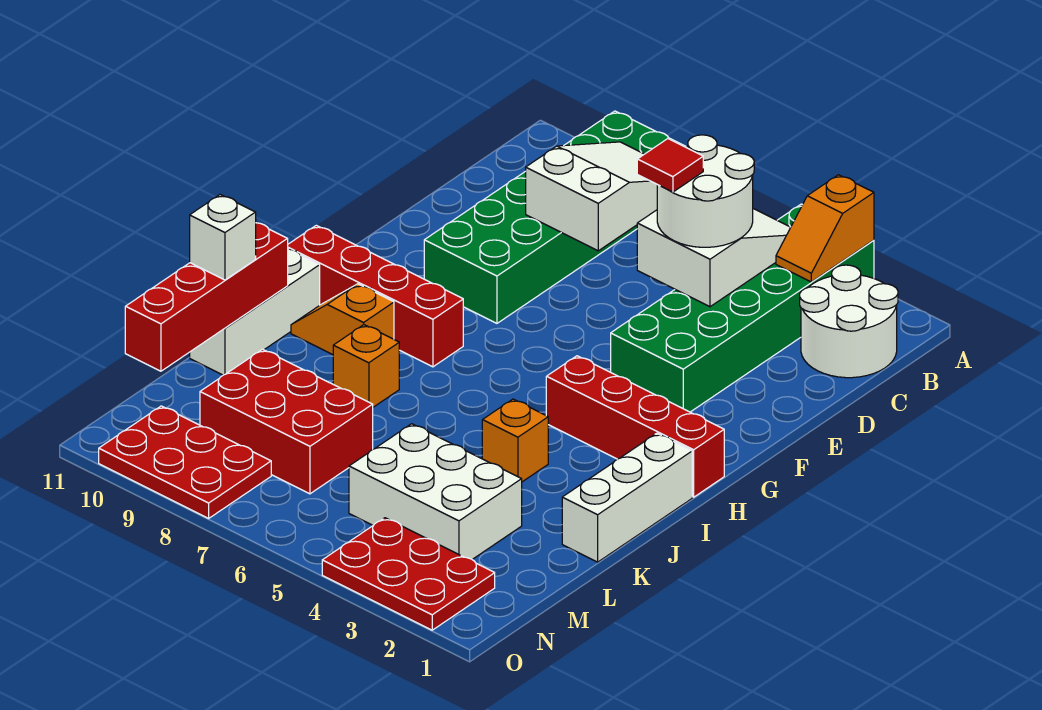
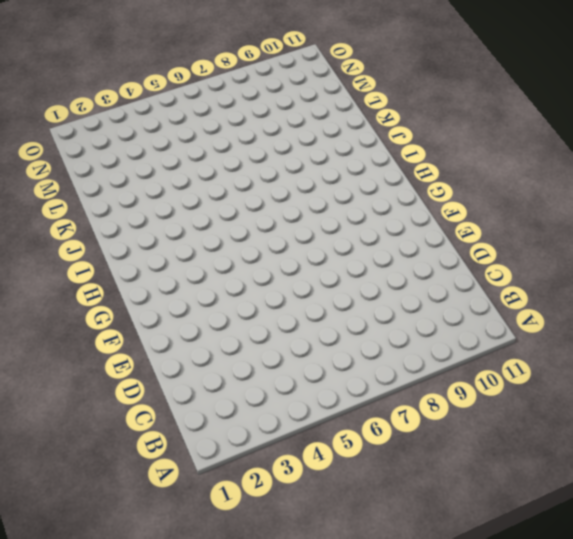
none -> green 2x6 brick [611,204,874,412]
none -> green 2x6 brick [424,111,686,323]
none -> white 2x2 round brick [800,265,898,378]

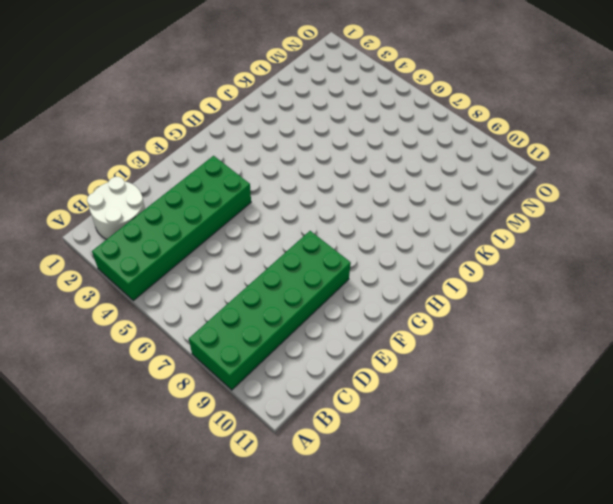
none -> red 1x4 brick [546,356,724,497]
none -> red 1x4 brick [288,225,463,367]
none -> white 1x3 brick [562,433,692,562]

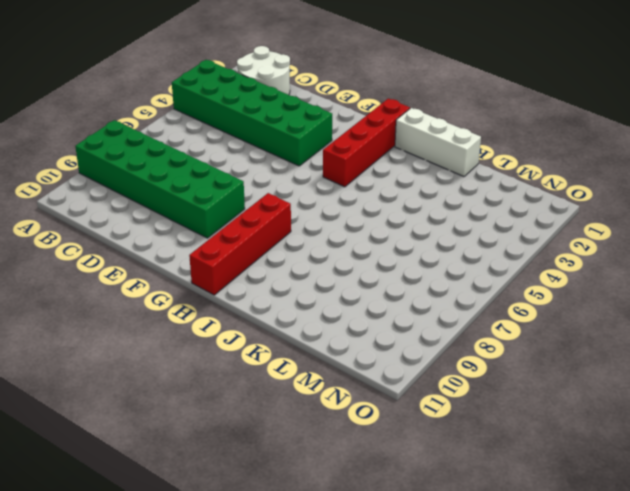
none -> orange 1x2 slope [291,284,394,355]
none -> white 1x3 brick [190,249,320,375]
none -> orange 1x1 brick [482,399,548,482]

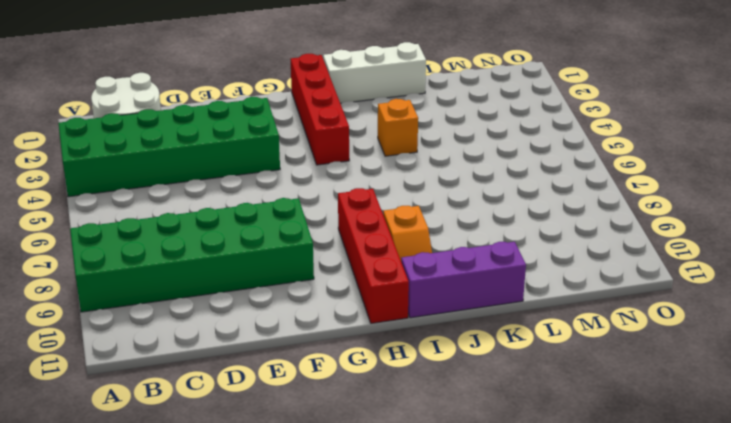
purple 1x3 brick [401,242,526,318] -> white 1x3 brick [190,249,320,375]
none -> orange 1x1 brick [333,325,399,407]
none -> white 2x3 brick [349,424,522,559]
none -> red 2x3 brick [200,349,373,494]

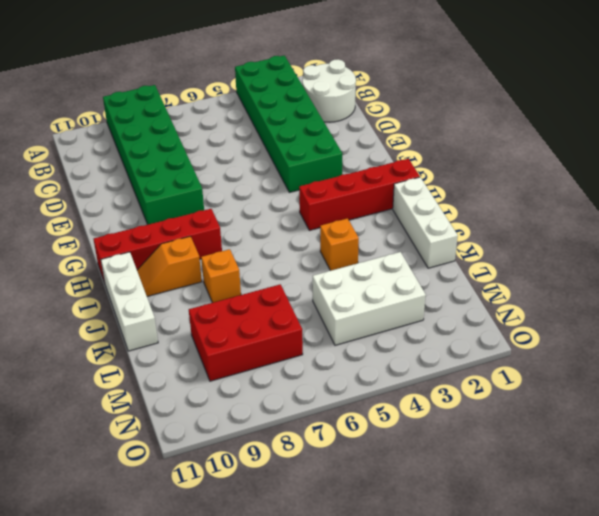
none -> red 2x3 plate [322,518,495,630]
none -> red 2x3 plate [99,406,271,518]
none -> orange 1x2 slope [776,175,874,282]

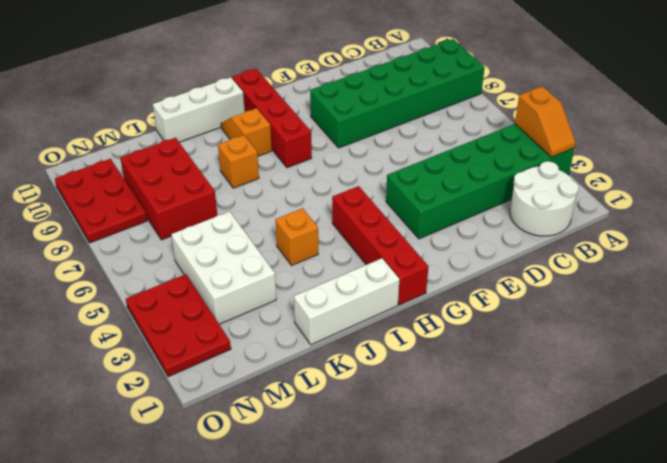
orange 1x2 slope [515,86,576,157] -> orange 1x2 slope turned to [776,175,874,282]
none -> white 2x3 slope [637,209,791,307]
none -> white 2x3 slope [526,142,657,251]
none -> red 1x4 brick [125,223,288,371]

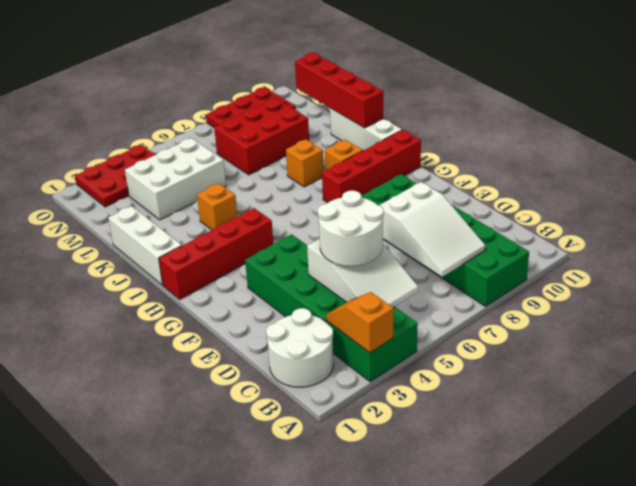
none -> white 1x1 brick [190,195,256,280]
none -> red 1x1 tile [637,139,703,192]

